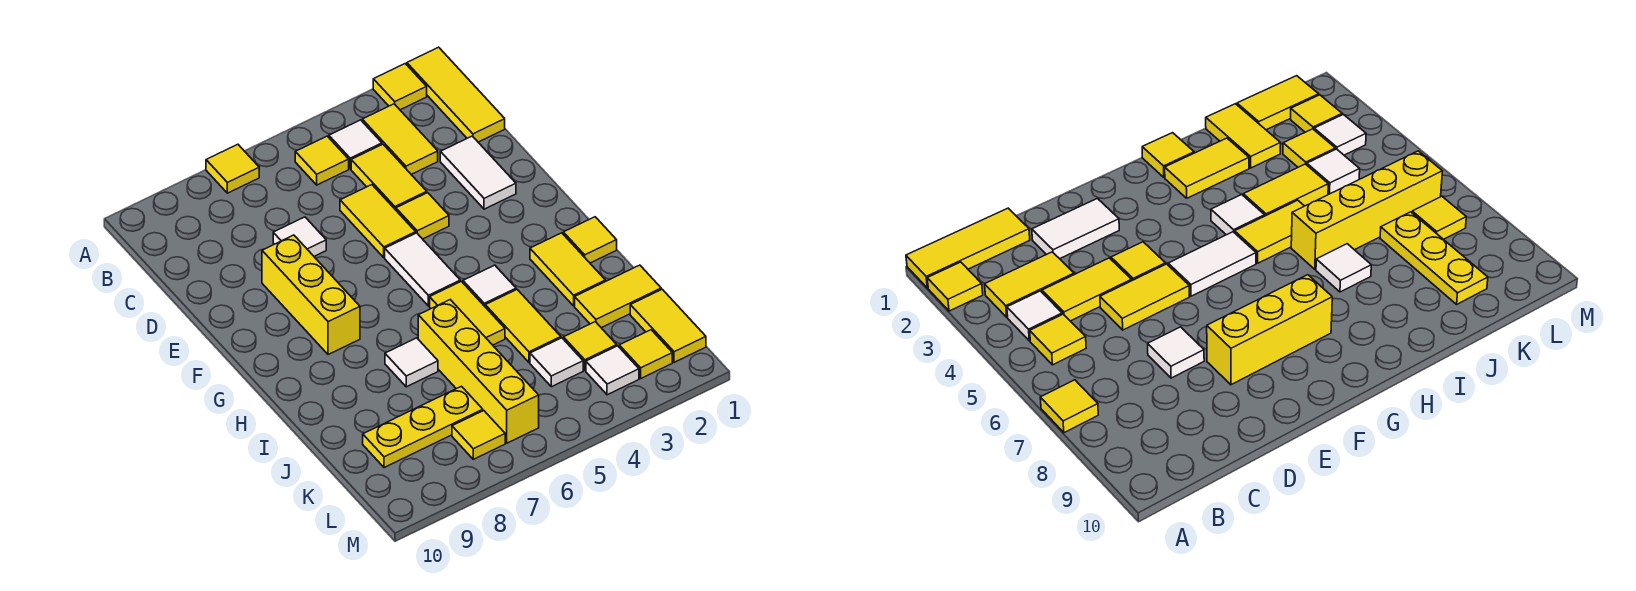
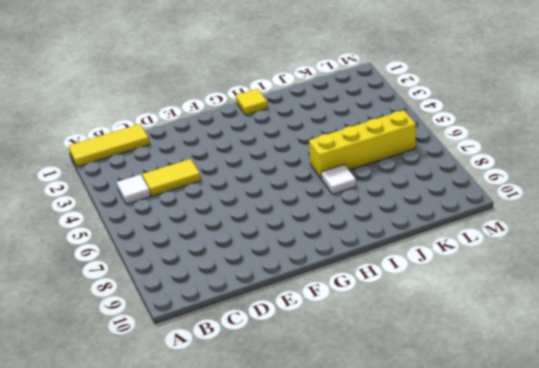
none -> yellow 1x1 tile [373,64,427,110]
none -> yellow 1x1 tile [206,144,259,193]
none -> yellow 1x2 tile [362,104,438,174]

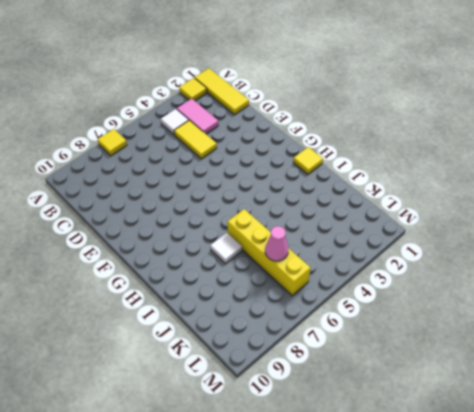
pink 1x2 tile [177,99,218,134] -> yellow 1x2 tile [362,104,438,174]
pink 1x1 cone [265,226,288,261] -> none
none -> yellow 1x1 tile [295,136,349,185]
none -> white 1x2 tile [440,136,516,209]
none -> yellow 1x2 tile [340,185,416,258]

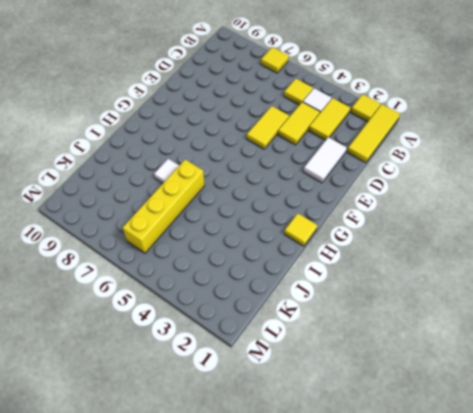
none -> white 1x1 tile [273,217,326,256]
none -> yellow 1x1 tile [396,193,449,239]
none -> yellow 1x3 brick [262,235,360,355]

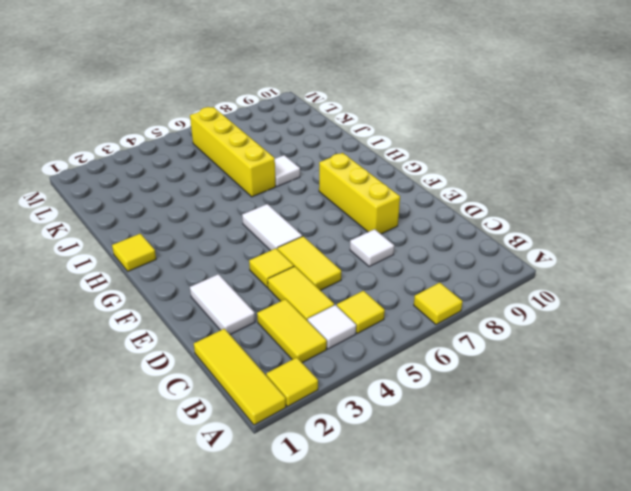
none -> yellow 1x2 tile [530,233,605,306]
none -> white 1x1 tile [463,265,516,306]
none -> yellow 1x2 tile [430,281,505,345]

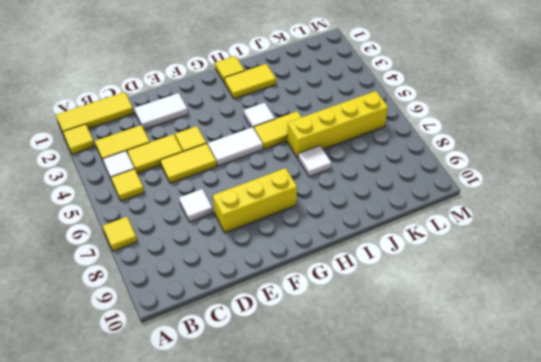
none -> yellow 1x2 tile [485,290,561,362]
none -> yellow 1x2 tile [575,265,661,328]
none -> yellow 1x2 tile [630,289,706,362]

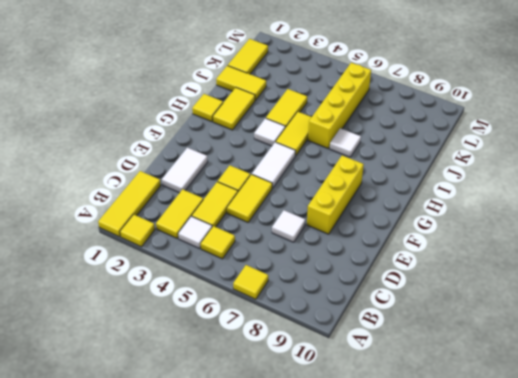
none -> yellow 1x1 tile [564,322,617,370]
none -> white 1x1 tile [530,338,583,387]
none -> yellow 1x3 plate [363,386,483,468]

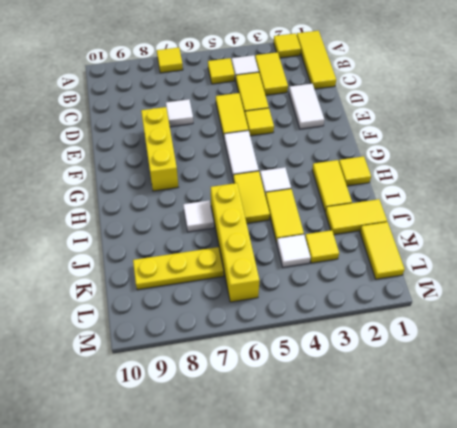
none -> yellow 1x1 tile [619,330,672,378]
none -> white 1x1 tile [586,346,639,395]
none -> yellow 1x1 tile [452,411,505,459]

